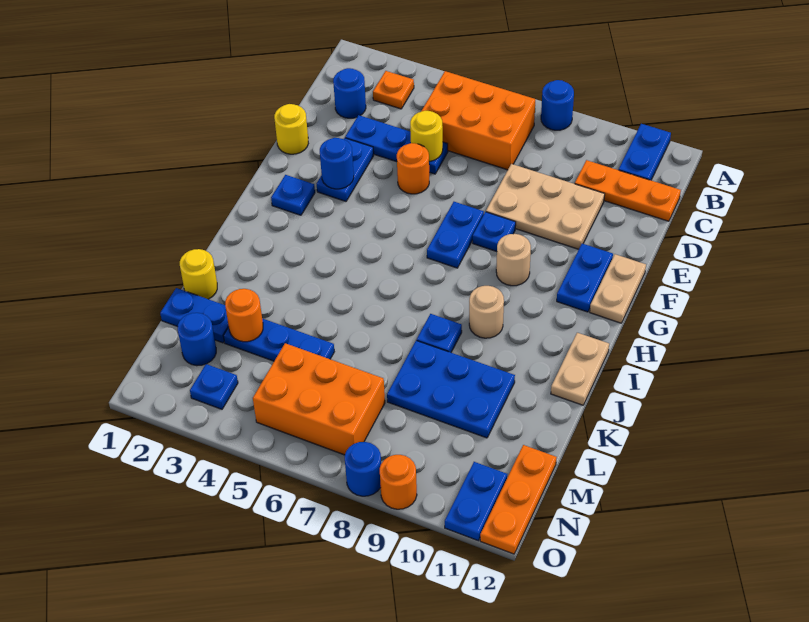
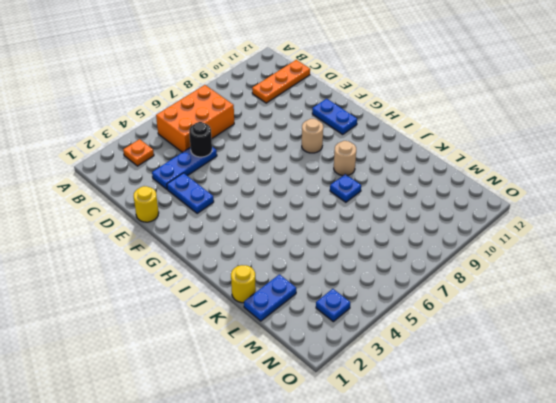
black 1x1 round brick [189,122,212,157] -> yellow 1x1 round brick [410,111,443,161]
none -> blue 1x1 round brick [541,80,574,130]
none -> blue 1x2 plate [619,124,671,180]
none -> blue 1x1 round brick [333,68,366,118]
none -> tan 2x3 plate [486,164,605,249]

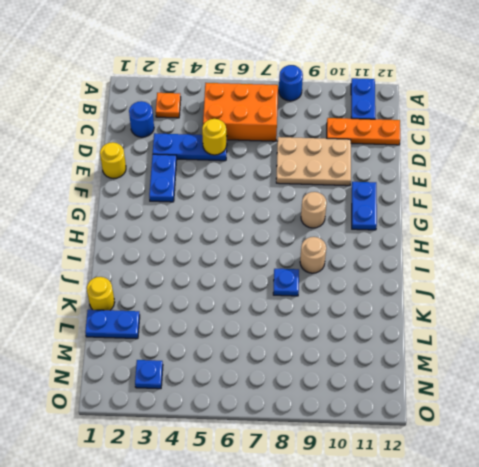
none -> orange 1x1 round brick [397,143,429,194]
none -> blue 1x2 plate [427,202,484,268]
none -> blue 1x1 plate [473,212,516,252]
none -> tan 1x2 plate [590,254,646,323]

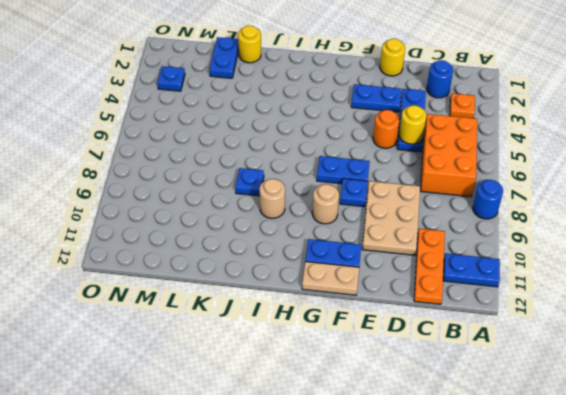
none -> blue 1x1 plate [271,175,315,215]
none -> tan 1x2 plate [551,333,609,405]
none -> blue 2x3 plate [387,340,515,438]
none -> blue 1x3 plate [224,319,334,361]

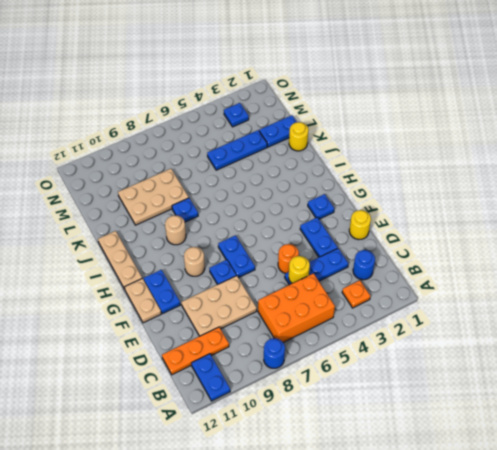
tan 1x3 plate [98,231,142,289] -> tan 1x2 plate [551,333,609,405]
tan 2x3 plate [118,169,189,225] -> blue 2x3 plate [387,340,515,438]
none -> blue 1x1 round brick [178,313,216,366]
none -> orange 2x3 brick [253,343,385,455]
none -> orange 1x3 plate [480,445,557,554]
none -> blue 1x2 plate [445,462,507,541]

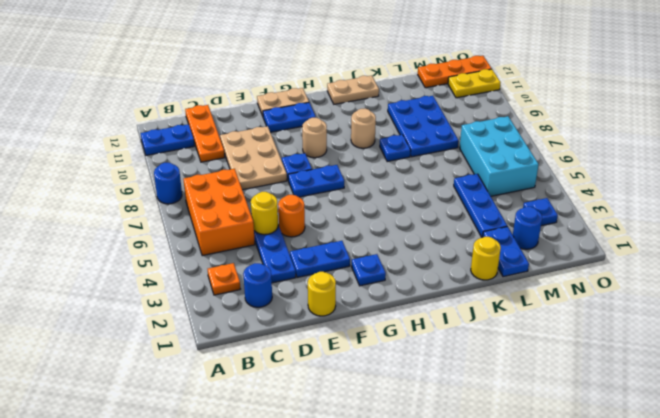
cyan 2x3 brick [460,116,539,196] -> orange 2x3 brick [253,343,385,455]
yellow 1x2 plate [448,69,501,98] -> blue 1x2 plate [445,462,507,541]
none -> blue 1x1 round brick [345,442,381,496]
none -> orange 1x1 round brick [380,455,417,509]
none -> blue 1x1 round brick [320,138,354,189]
none -> orange 1x1 round brick [225,289,263,342]

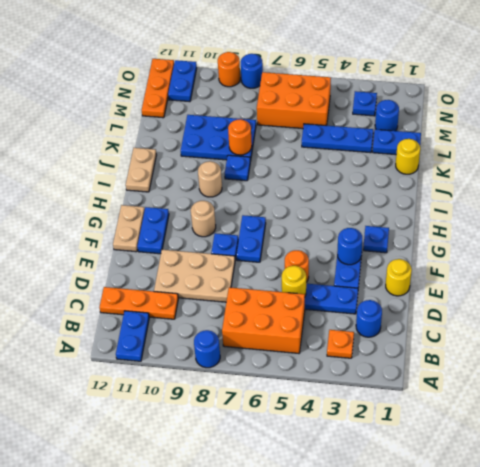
orange 1x1 round brick [228,119,252,155] -> orange 1x1 round brick moved to [225,289,263,342]

